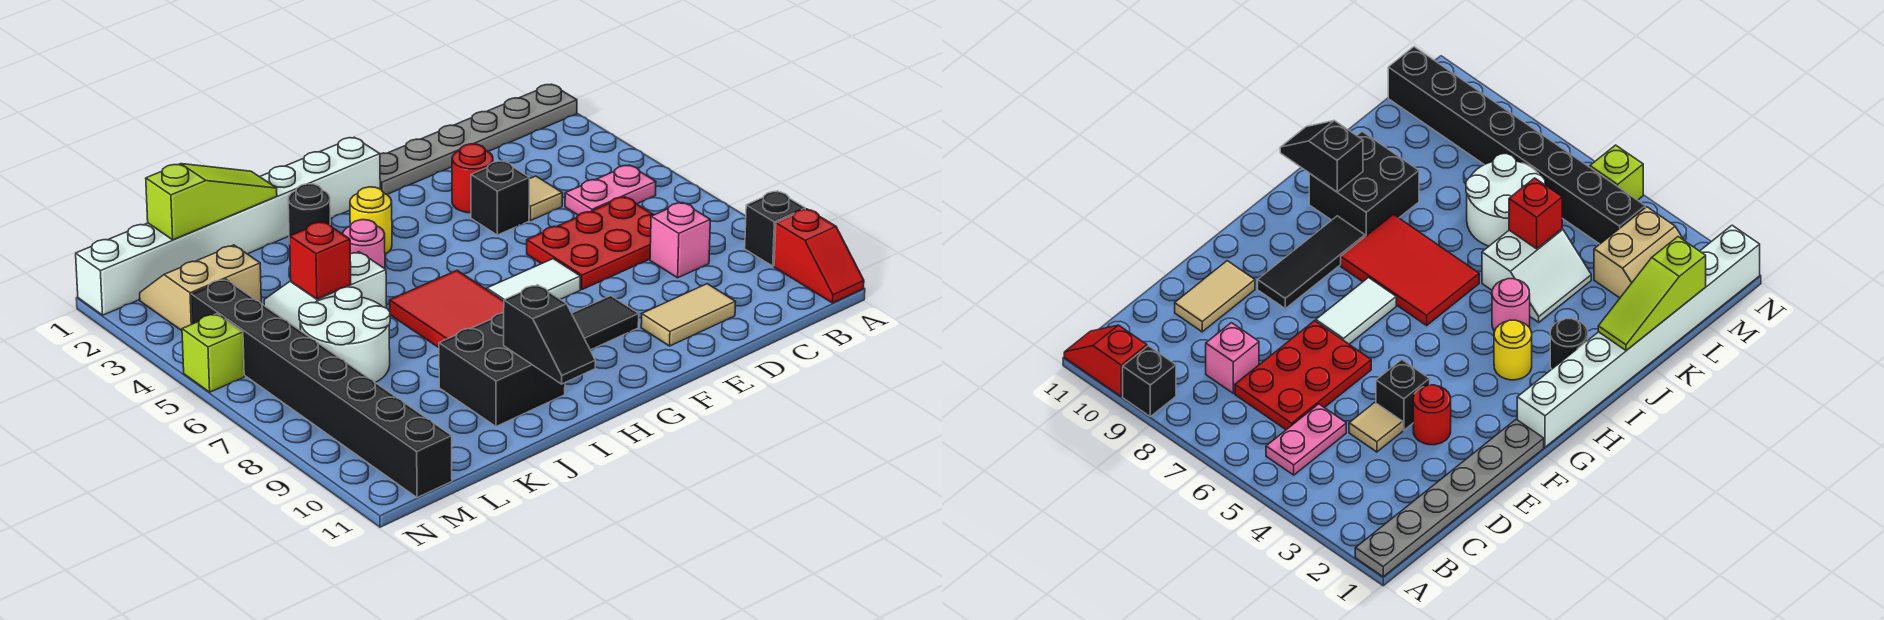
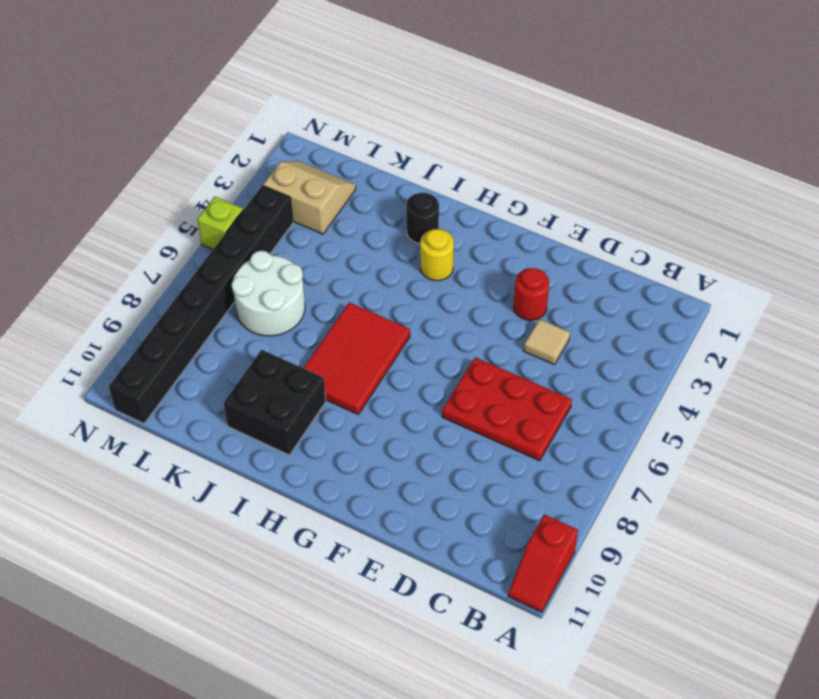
none -> grey 1x6 plate [380,84,577,194]
none -> black 1x1 brick [745,191,805,266]
none -> pink 1x2 plate [565,165,656,215]

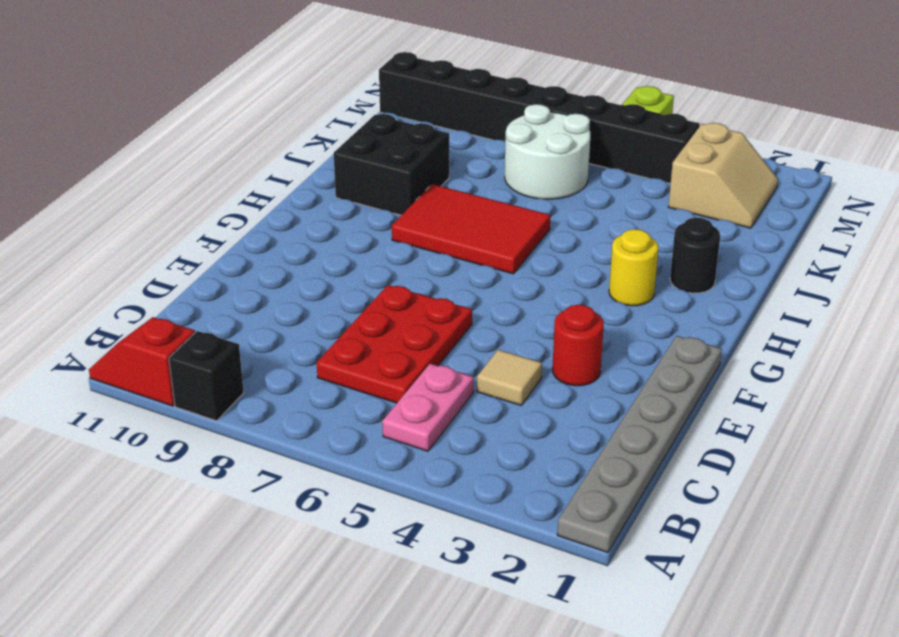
none -> pink 1x1 brick [650,202,710,278]
none -> tan 1x2 tile [641,284,736,346]
none -> black 1x1 brick [471,161,530,235]

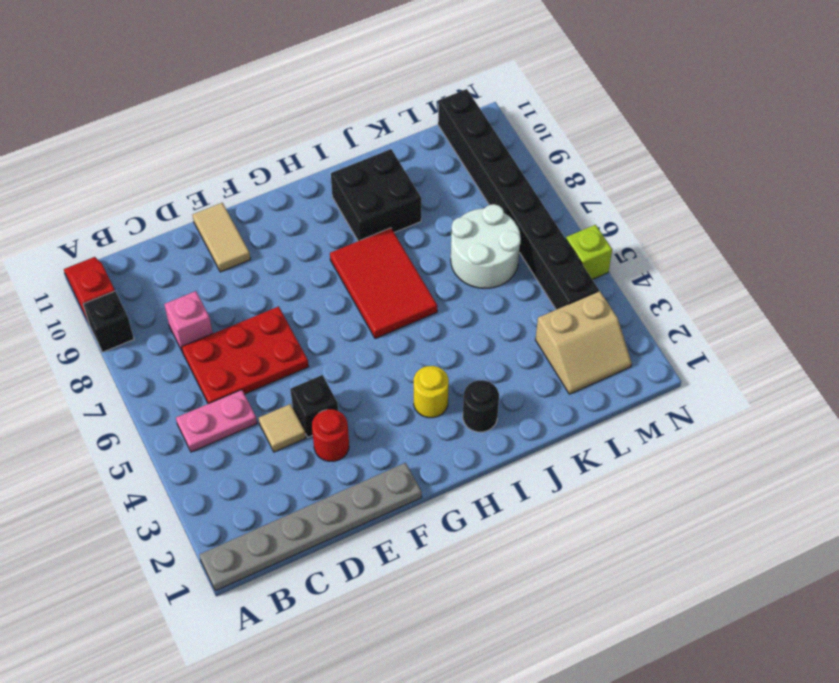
tan 1x2 tile [193,203,251,272] -> tan 1x2 tile turned to [641,284,736,346]
none -> white 1x2 tile [487,259,581,301]
none -> black 1x3 tile [572,296,639,350]
none -> white 1x8 brick [76,137,380,315]

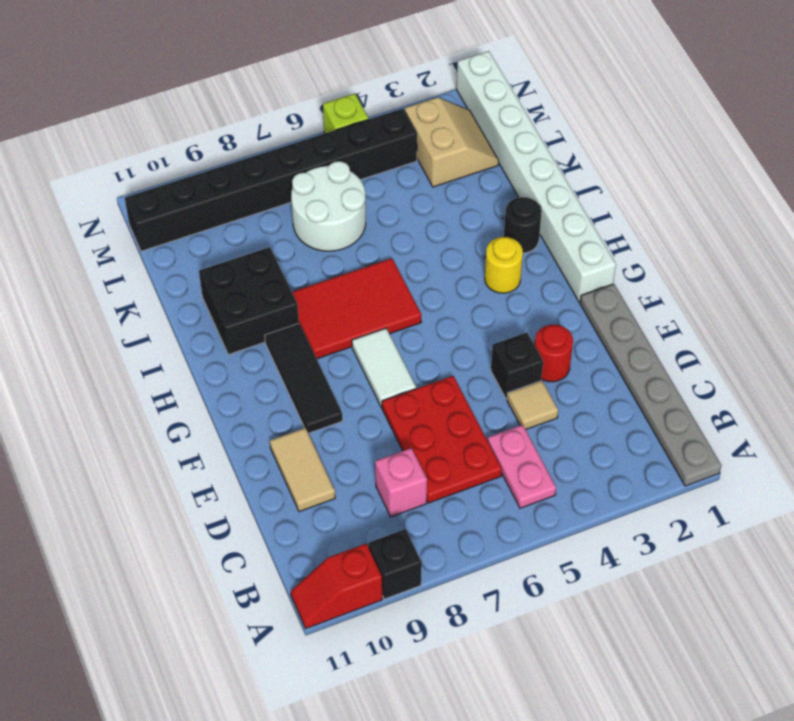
none -> pink 1x1 round brick [343,220,385,269]
none -> white 2x2 slope [264,252,387,330]
none -> black 1x2 slope [504,285,595,384]

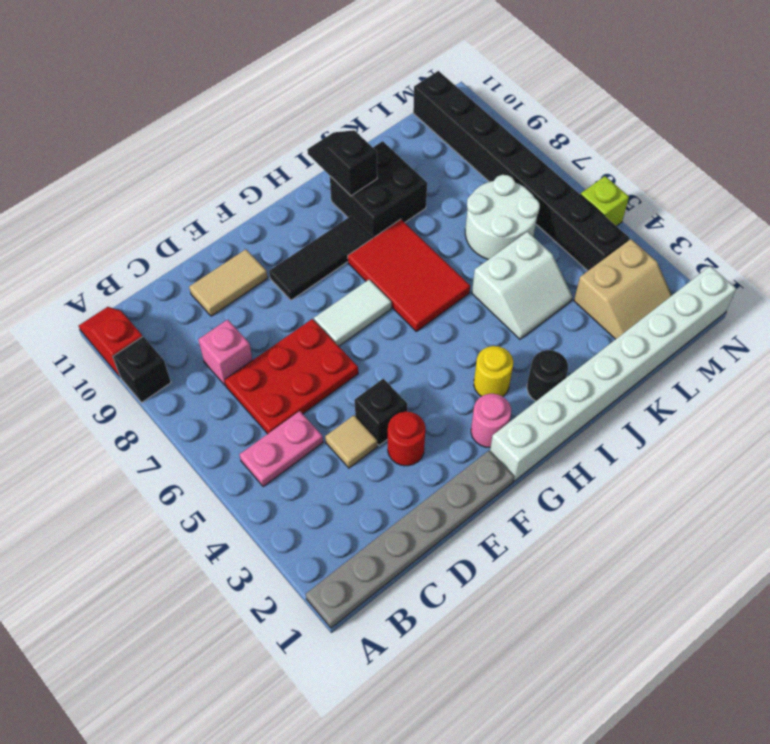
pink 1x1 round brick [471,394,511,448] -> pink 1x1 round brick moved to [343,220,385,269]
none -> lime 1x3 slope [146,164,277,240]
none -> red 1x1 brick [290,222,351,299]

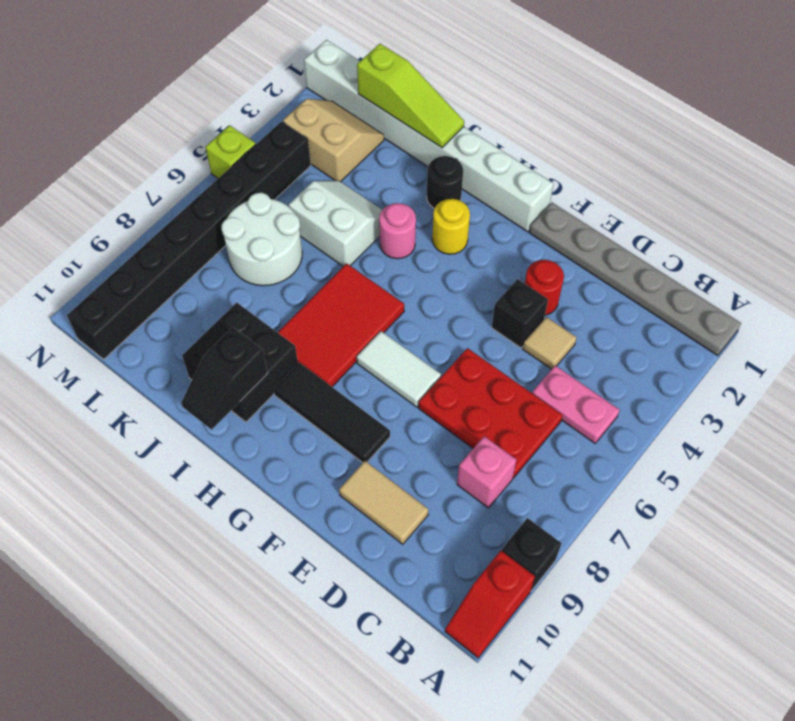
none -> red 1x1 brick [290,222,351,299]

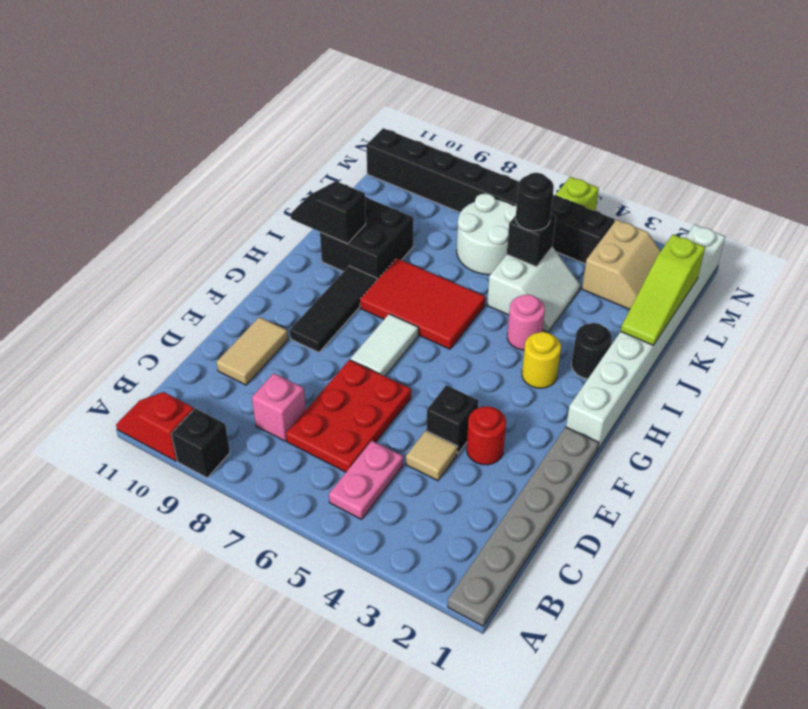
black 1x1 brick [507,214,556,267] -> red 1x1 brick [290,222,351,299]
black 1x1 round brick [516,173,554,231] -> none

